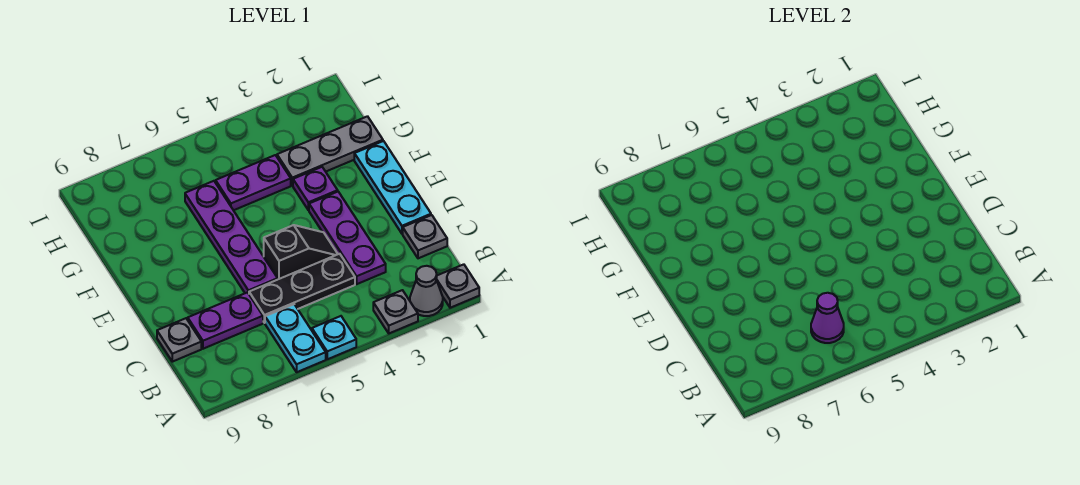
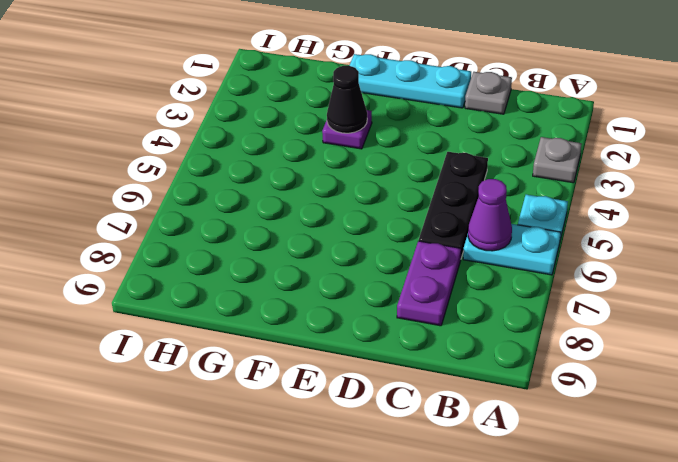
black 1x1 cone [327,66,367,133] -> none
none -> grey 1x1 plate [437,264,479,308]
none -> grey 1x1 cone [410,266,443,316]
none -> purple 1x3 plate [309,192,386,284]

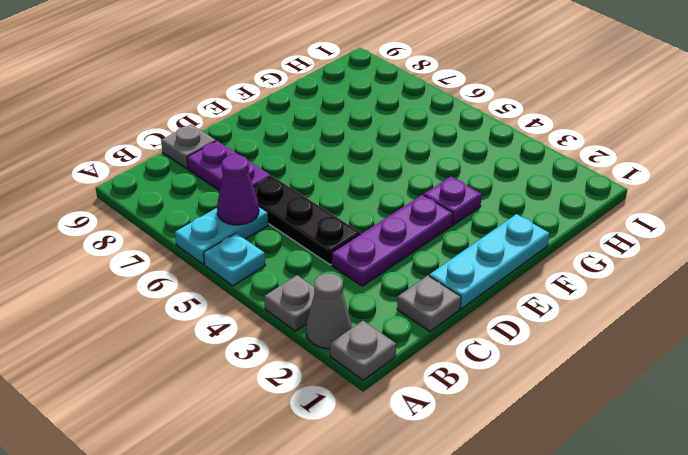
none -> black 1x2 slope [264,225,338,279]
none -> purple 1x4 plate [185,181,278,294]
none -> grey 1x3 plate [277,116,383,186]

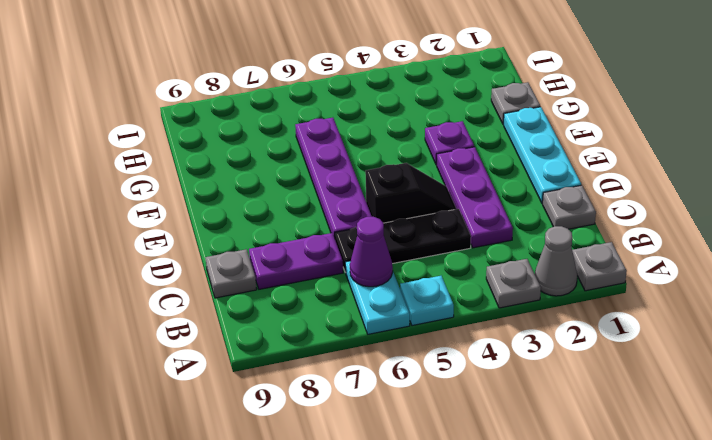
grey 1x1 plate [491,82,540,124] -> grey 1x3 plate [277,116,383,186]
none -> purple 1x2 plate [216,155,291,210]

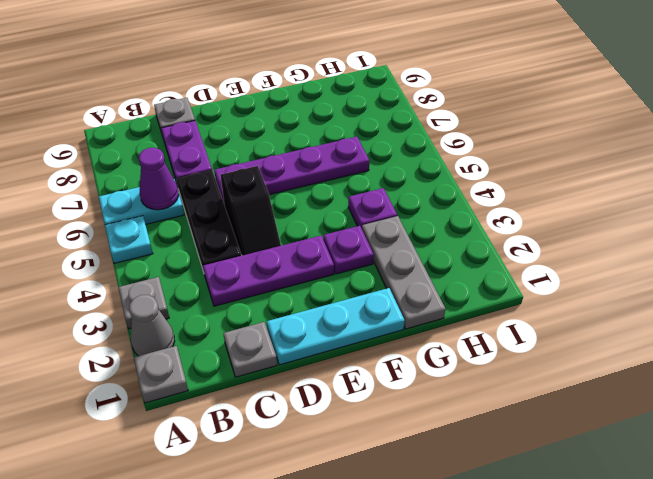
purple 1x1 plate [348,188,397,228] -> purple 1x2 plate [216,155,291,210]

